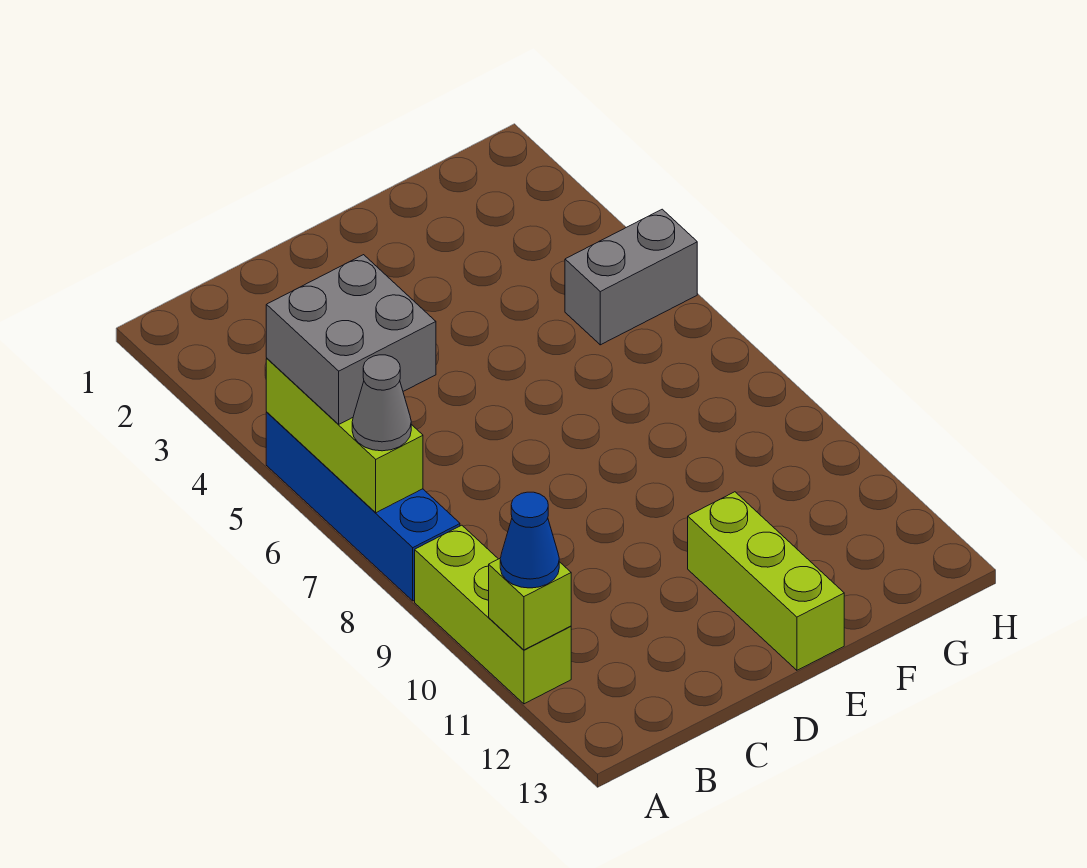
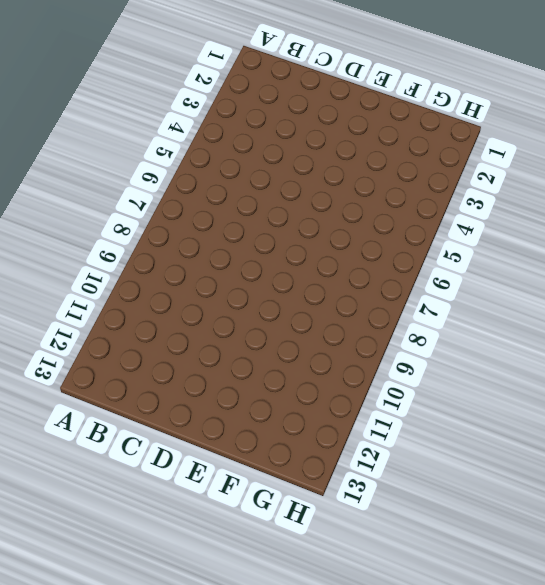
none -> blue 1x4 brick [266,412,460,601]
none -> lime 1x3 brick [415,525,571,704]

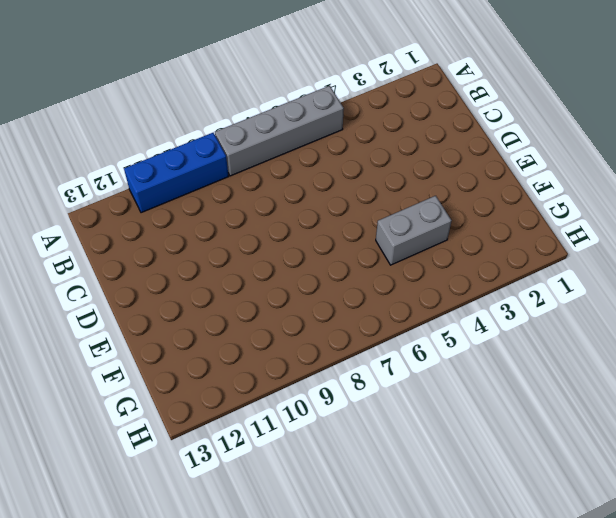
grey 1x4 brick [215,86,344,176] -> blue 1x4 brick [266,412,460,601]
blue 1x3 brick [124,133,229,213] -> lime 1x3 brick [415,525,571,704]
grey 1x2 brick [376,196,452,265] -> grey 1x2 brick turned to [565,209,697,345]
none -> lime 1x3 brick [688,492,844,670]
none -> lime 1x3 brick [266,359,423,513]

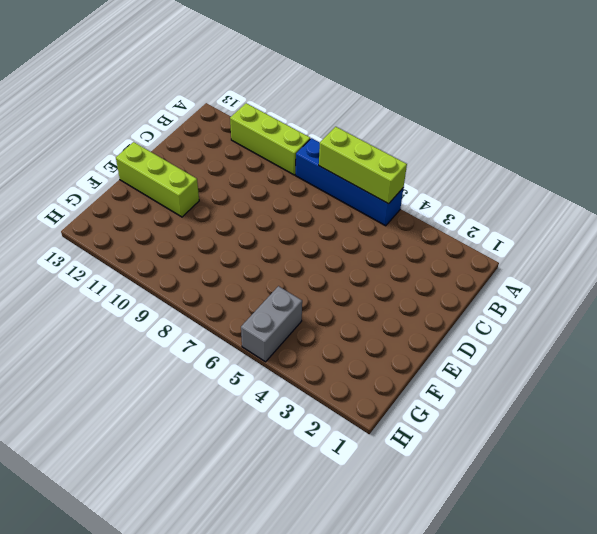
none -> lime 1x1 brick [489,559,571,650]
none -> grey 2x2 brick [266,255,436,424]

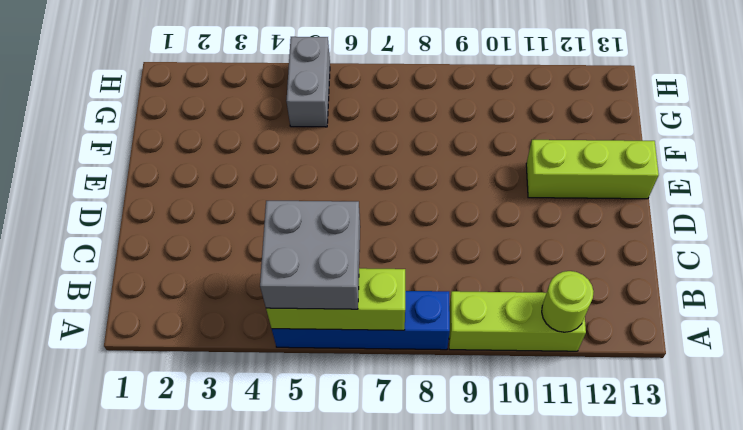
lime 1x1 round brick [542,271,594,332] -> lime 1x1 brick [489,559,571,650]
none -> grey 1x1 cone [352,355,411,451]
none -> blue 1x1 cone [500,492,559,588]

